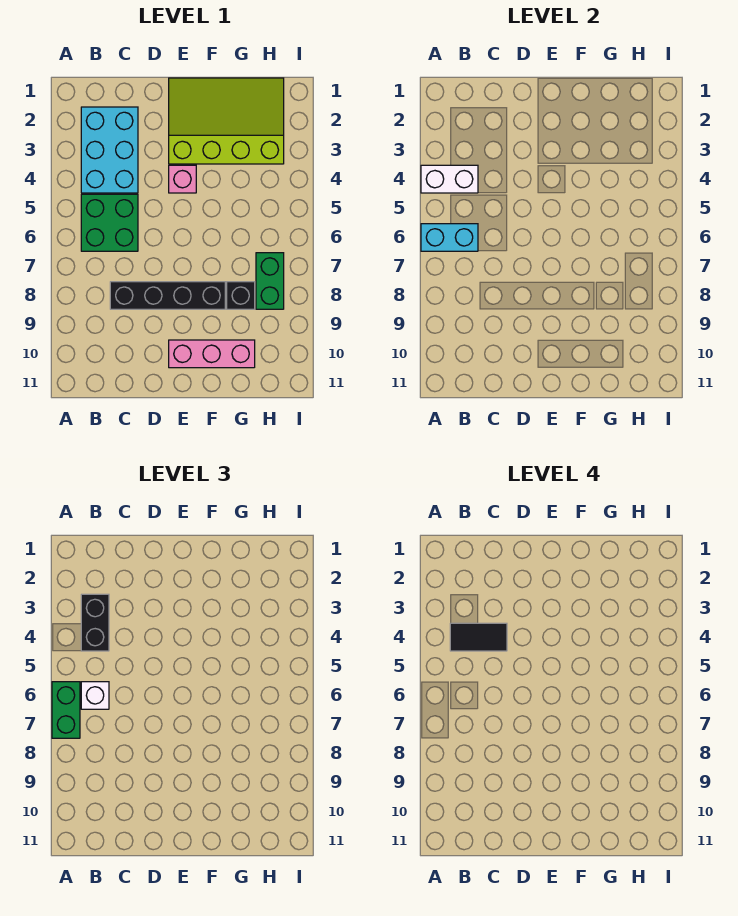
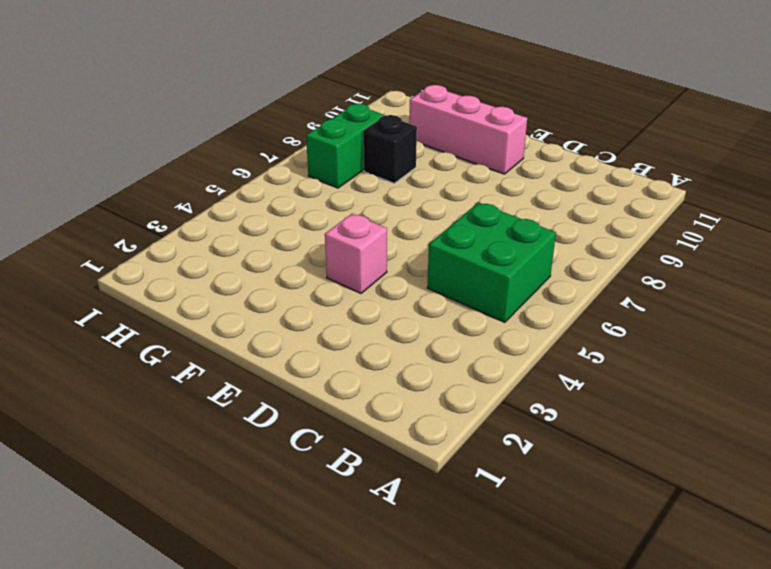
none -> cyan 2x3 brick [81,107,138,193]
none -> black 1x4 brick [110,282,225,309]
none -> lime 3x4 slope [169,78,284,164]

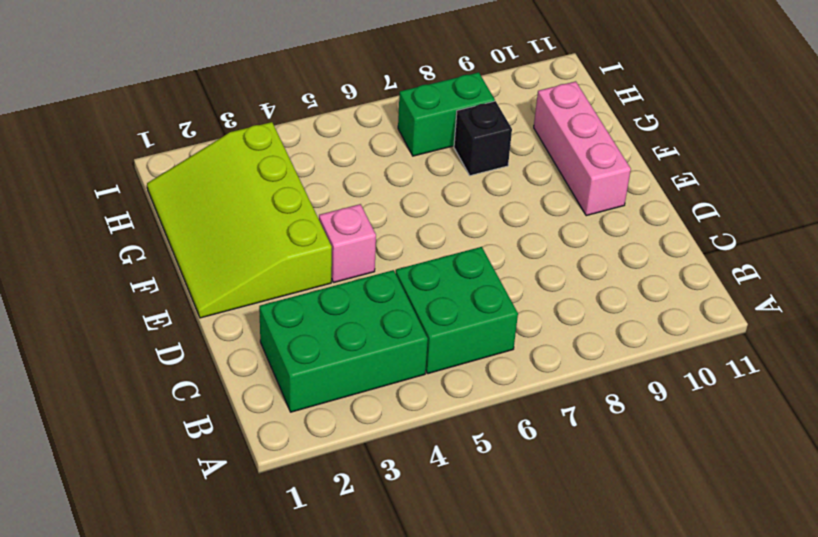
green 2x3 brick [259,270,428,412] -> cyan 2x3 brick [81,107,138,193]
none -> black 1x4 brick [110,282,225,309]
none -> white 1x2 brick [421,165,478,193]
none -> cyan 1x2 brick [421,224,478,251]

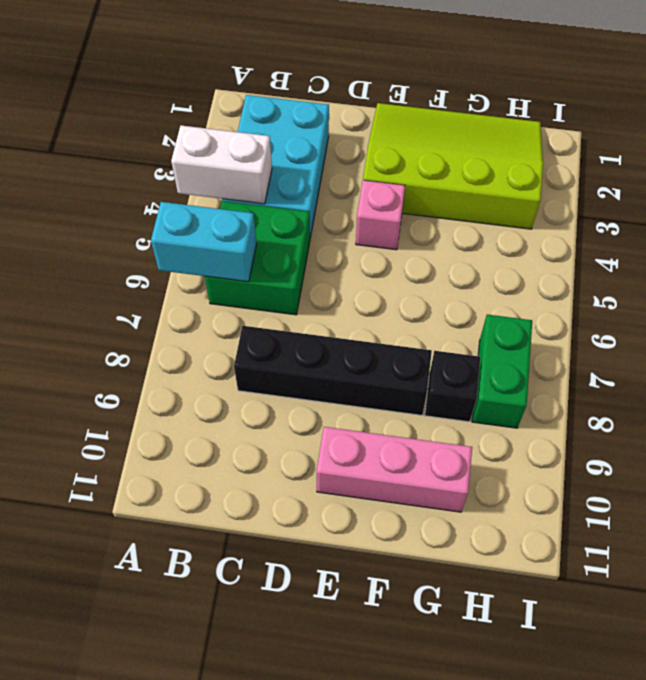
none -> green 1x2 brick [52,682,80,738]
none -> black 1x2 brick [81,594,109,651]
none -> white 1x1 brick [81,682,109,709]

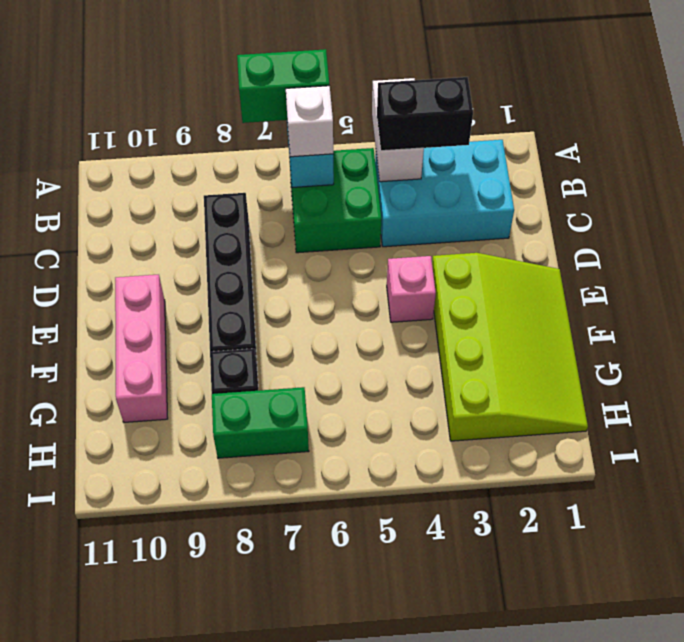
none -> black 1x2 tile [450,623,507,651]

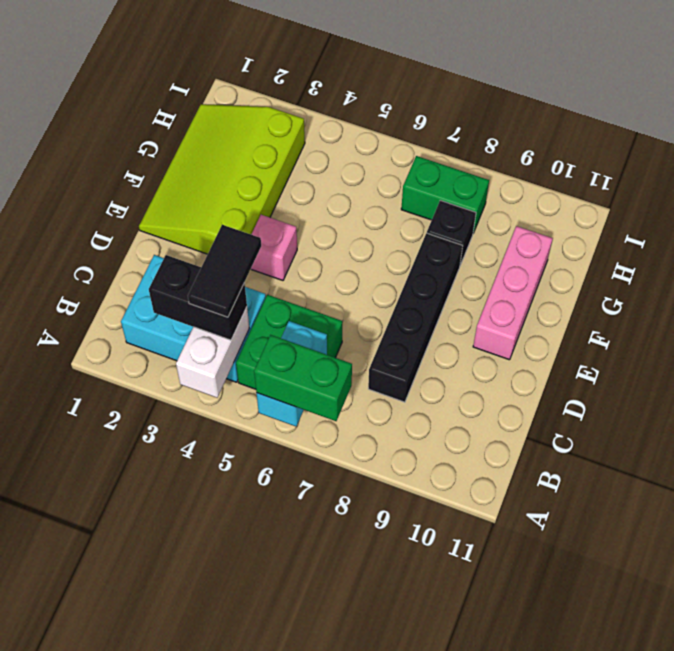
none -> white 1x1 brick [81,682,109,709]

